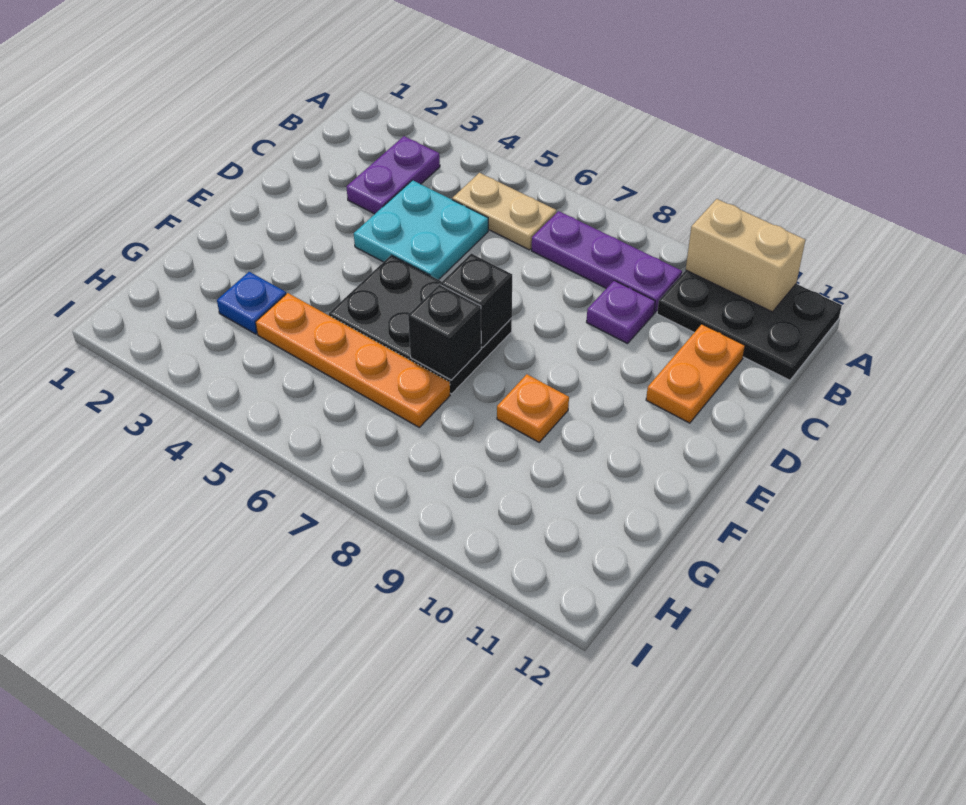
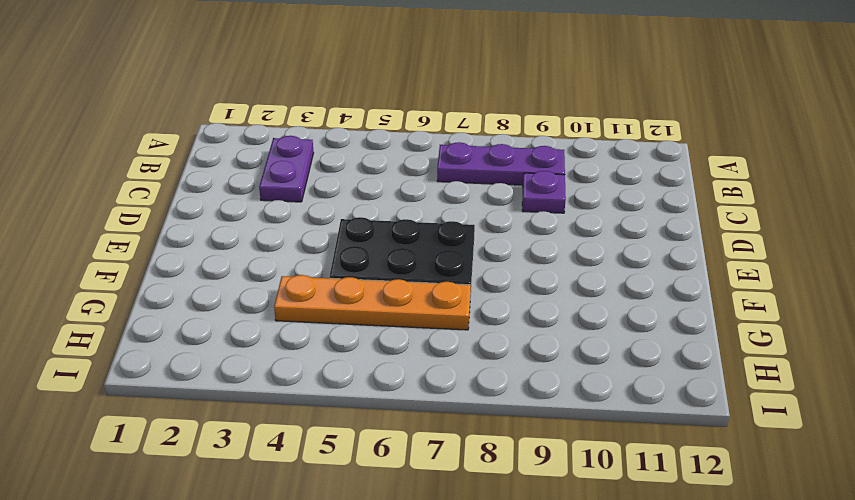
none -> black 2x3 plate [657,270,842,380]
none -> tan 1x2 plate [452,173,556,250]
none -> cyan 2x2 plate [354,180,488,280]

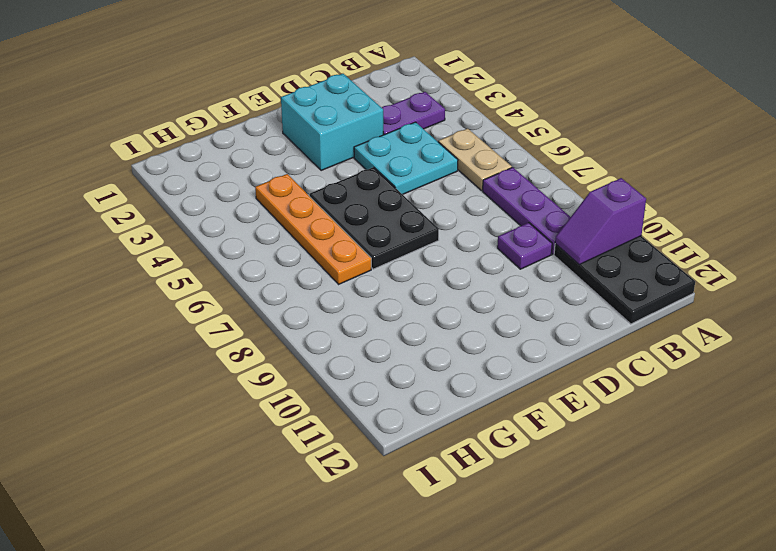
purple 1x2 slope [555,178,646,265] -> tan 1x2 brick [686,199,805,312]
cyan 2x2 brick [281,74,383,171] -> none
none -> orange 1x2 plate [646,324,745,423]
none -> orange 1x1 plate [497,374,569,442]
none -> blue 1x1 plate [217,272,286,334]

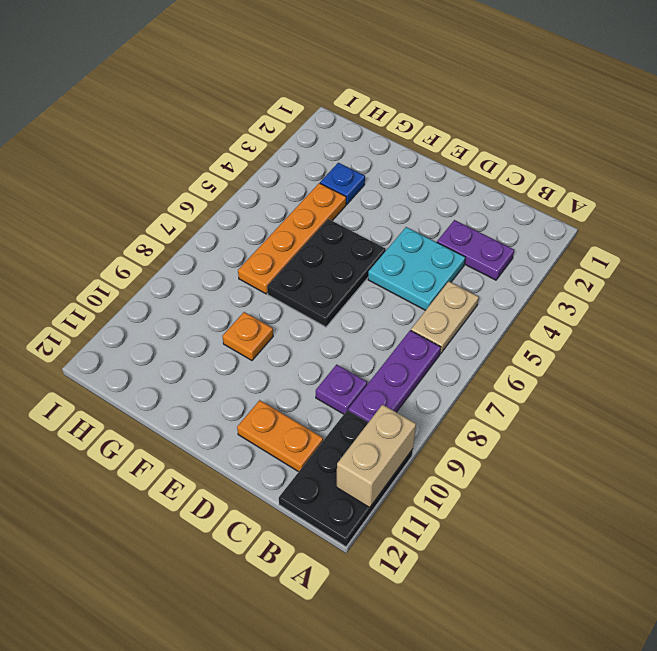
none -> black 1x1 brick [441,253,512,347]
none -> black 1x1 brick [408,285,481,380]

